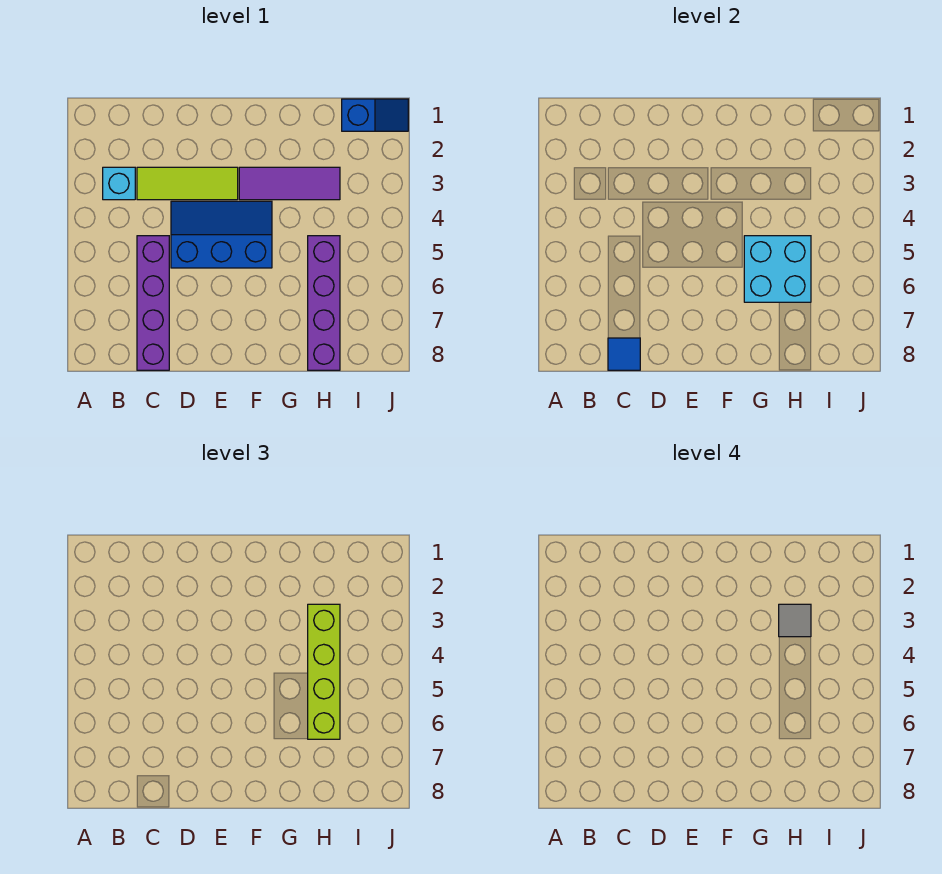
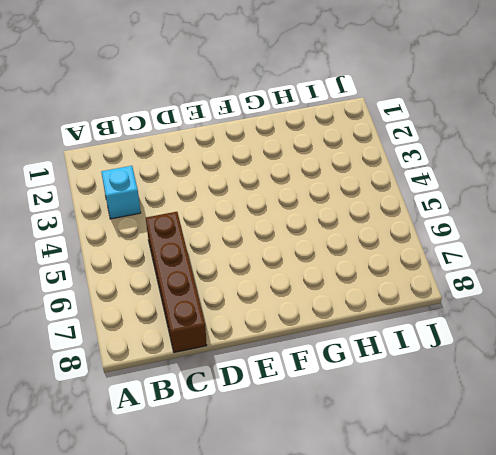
brown 1x4 brick [146,212,207,352] -> purple 1x4 brick [137,236,169,370]
none -> lime 1x3 tile [137,167,238,200]
none -> blue 2x3 slope [171,201,272,268]

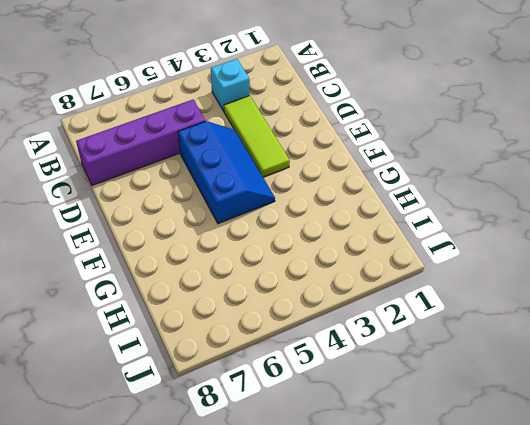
none -> purple 1x3 tile [239,167,340,200]
none -> purple 1x4 brick [308,236,340,370]

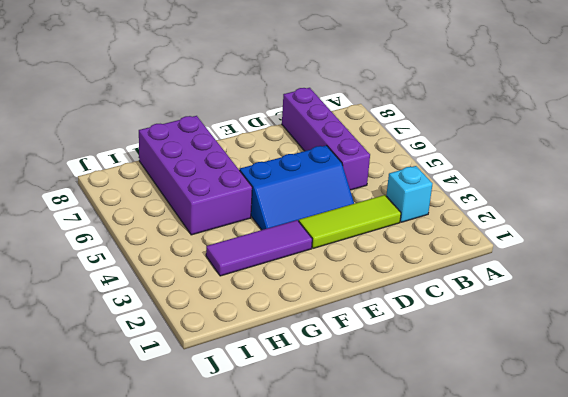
purple 2x4 brick [139,116,252,235] -> purple 1x4 brick [308,236,340,370]
none -> blue 1x2 slope [342,99,408,131]
none -> blue 1x1 tile [608,338,640,370]

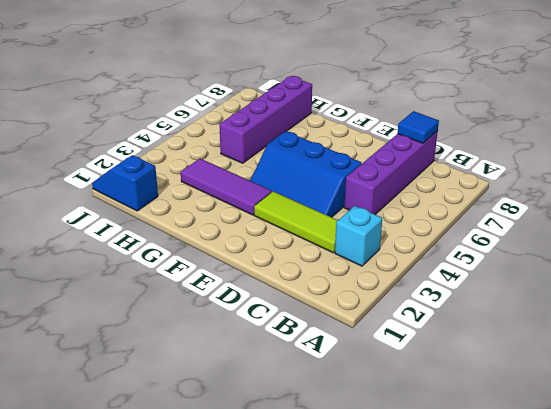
none -> cyan 2x2 brick [744,236,811,302]
none -> lime 1x4 brick [308,604,340,739]

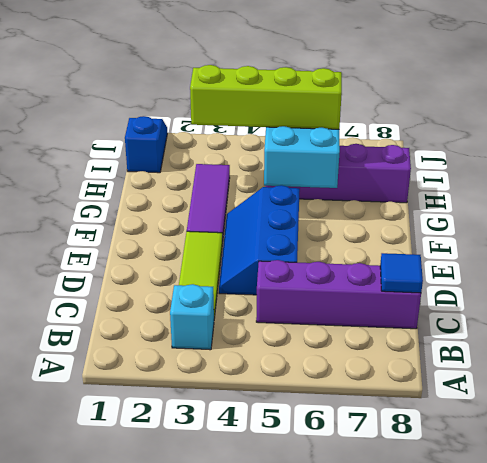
none -> grey 1x1 tile [779,604,811,637]

